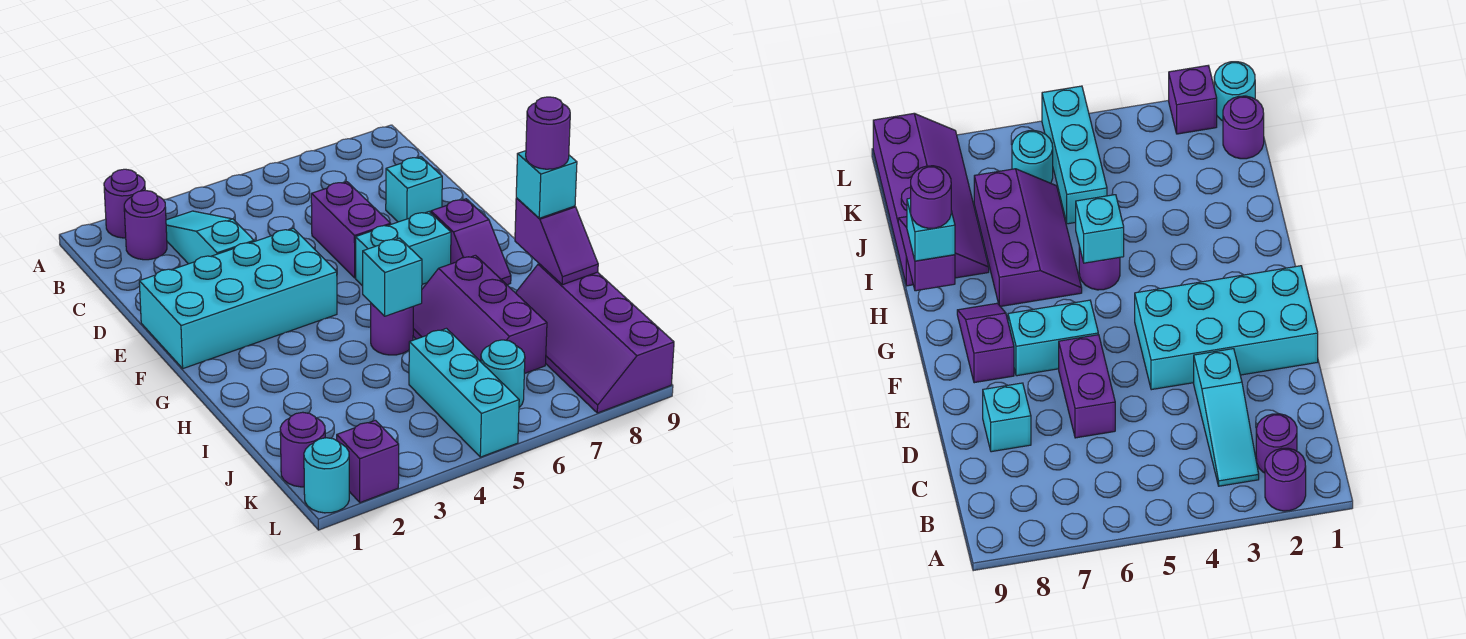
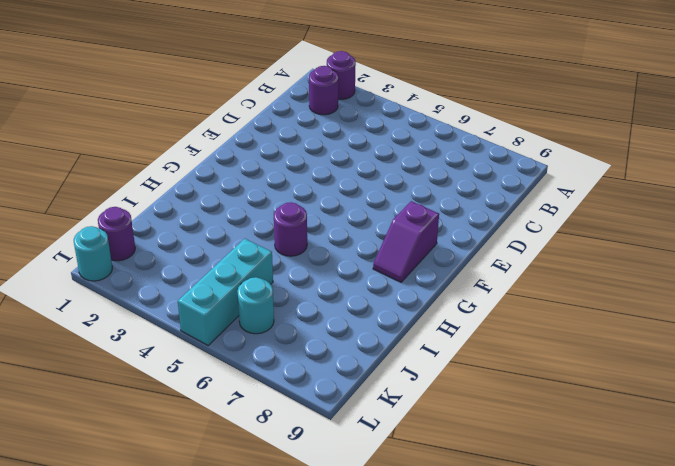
none -> cyan 1x3 slope [166,211,254,264]
none -> purple 1x2 brick [311,182,391,278]
none -> cyan 1x1 brick [386,157,442,222]

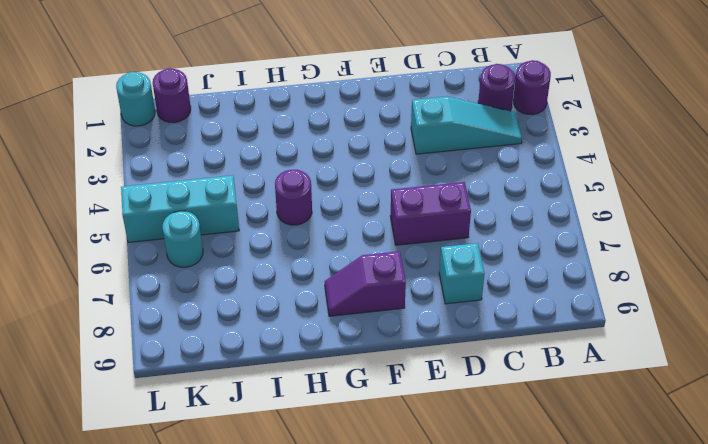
none -> cyan 2x4 brick [139,228,337,368]
none -> cyan 1x2 brick [356,212,451,286]
none -> purple 2x3 slope [413,255,547,374]

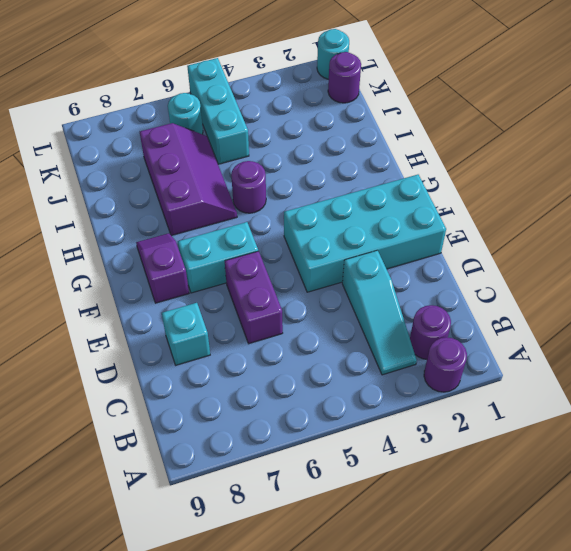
none -> purple 2x4 slope [516,264,674,413]
none -> purple 1x1 brick [337,420,399,503]
none -> cyan 1x1 brick [363,238,422,316]

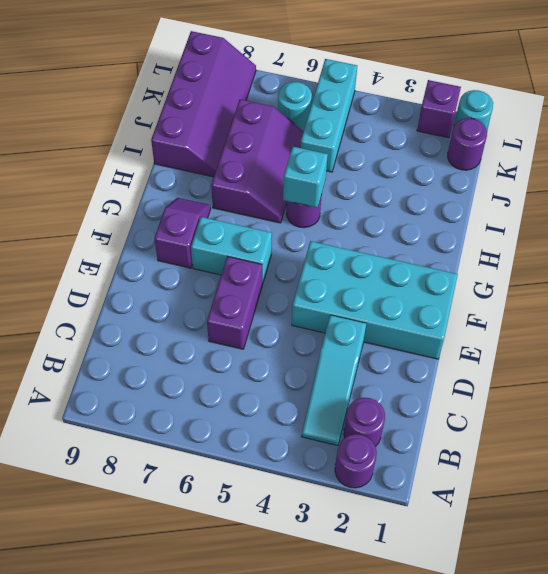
none -> cyan 1x1 brick [386,157,442,222]
none -> purple 1x2 slope [515,198,598,285]
none -> cyan 1x1 brick [516,151,577,218]

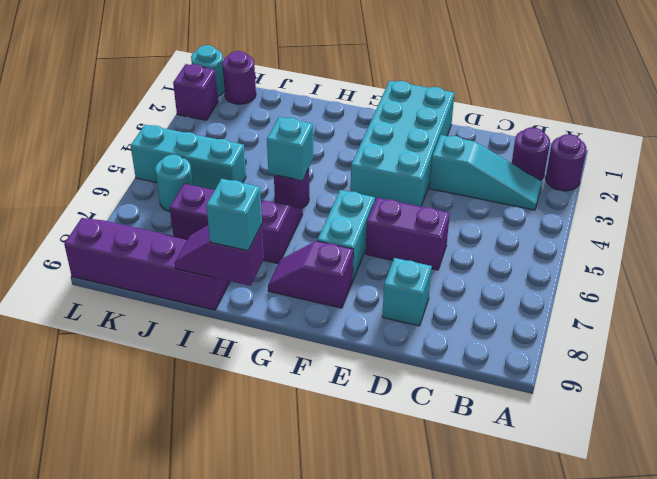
none -> purple 1x1 round brick [526,97,570,169]

